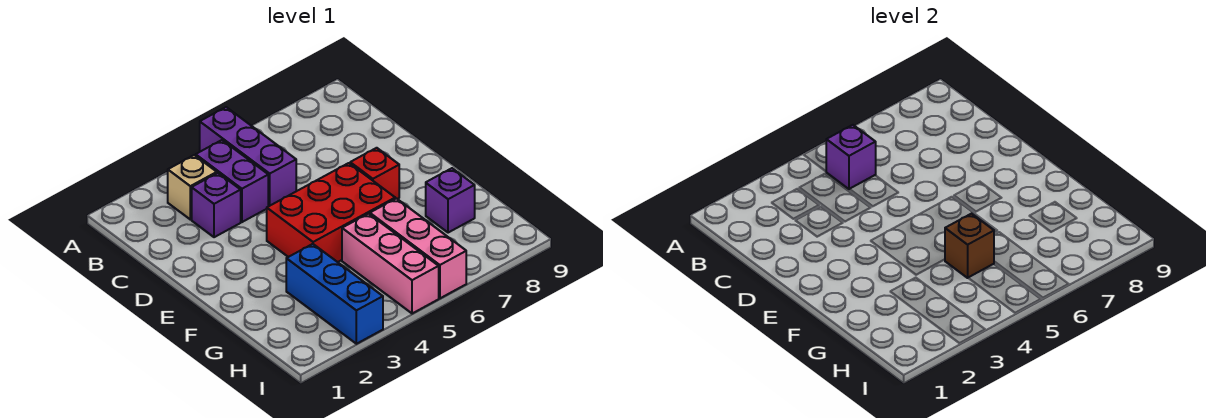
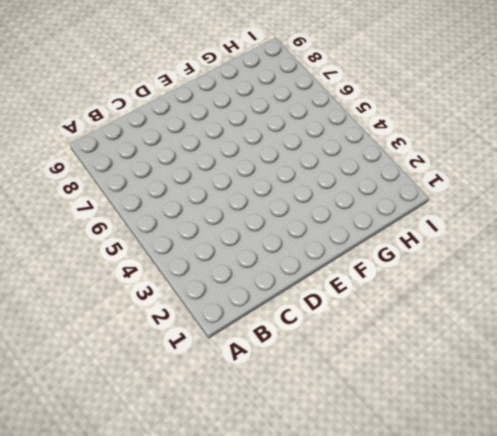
none -> purple 1x3 brick [200,107,296,206]
none -> tan 1x1 brick [168,155,217,219]
none -> purple 1x2 brick [196,140,268,222]

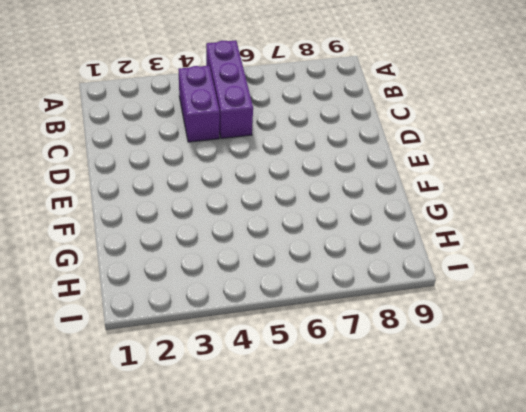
none -> tan 1x1 brick [168,155,217,219]
none -> purple 1x1 brick [192,173,241,237]
none -> red 2x3 brick [267,163,395,262]

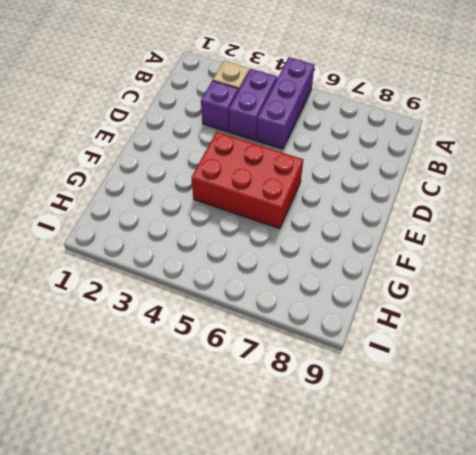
none -> red 1x1 brick [350,148,399,199]
none -> blue 1x3 brick [286,244,383,344]
none -> pink 1x3 brick [342,214,439,314]

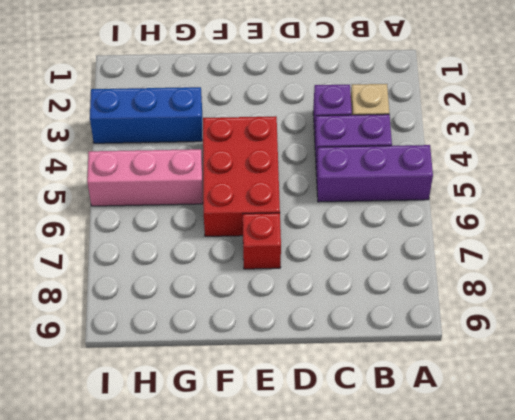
none -> pink 1x3 brick [370,198,466,298]
none -> purple 1x1 brick [426,168,475,233]
none -> purple 1x1 brick [826,125,876,189]

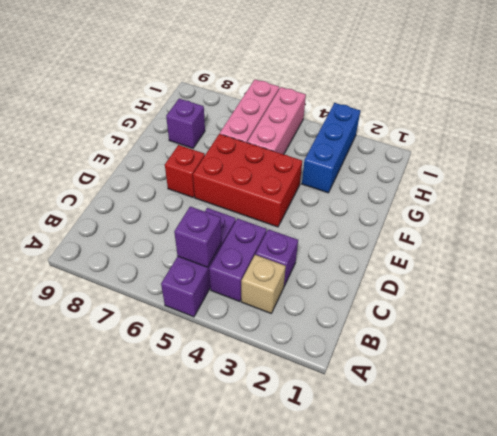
none -> brown 1x1 brick [945,214,994,278]

